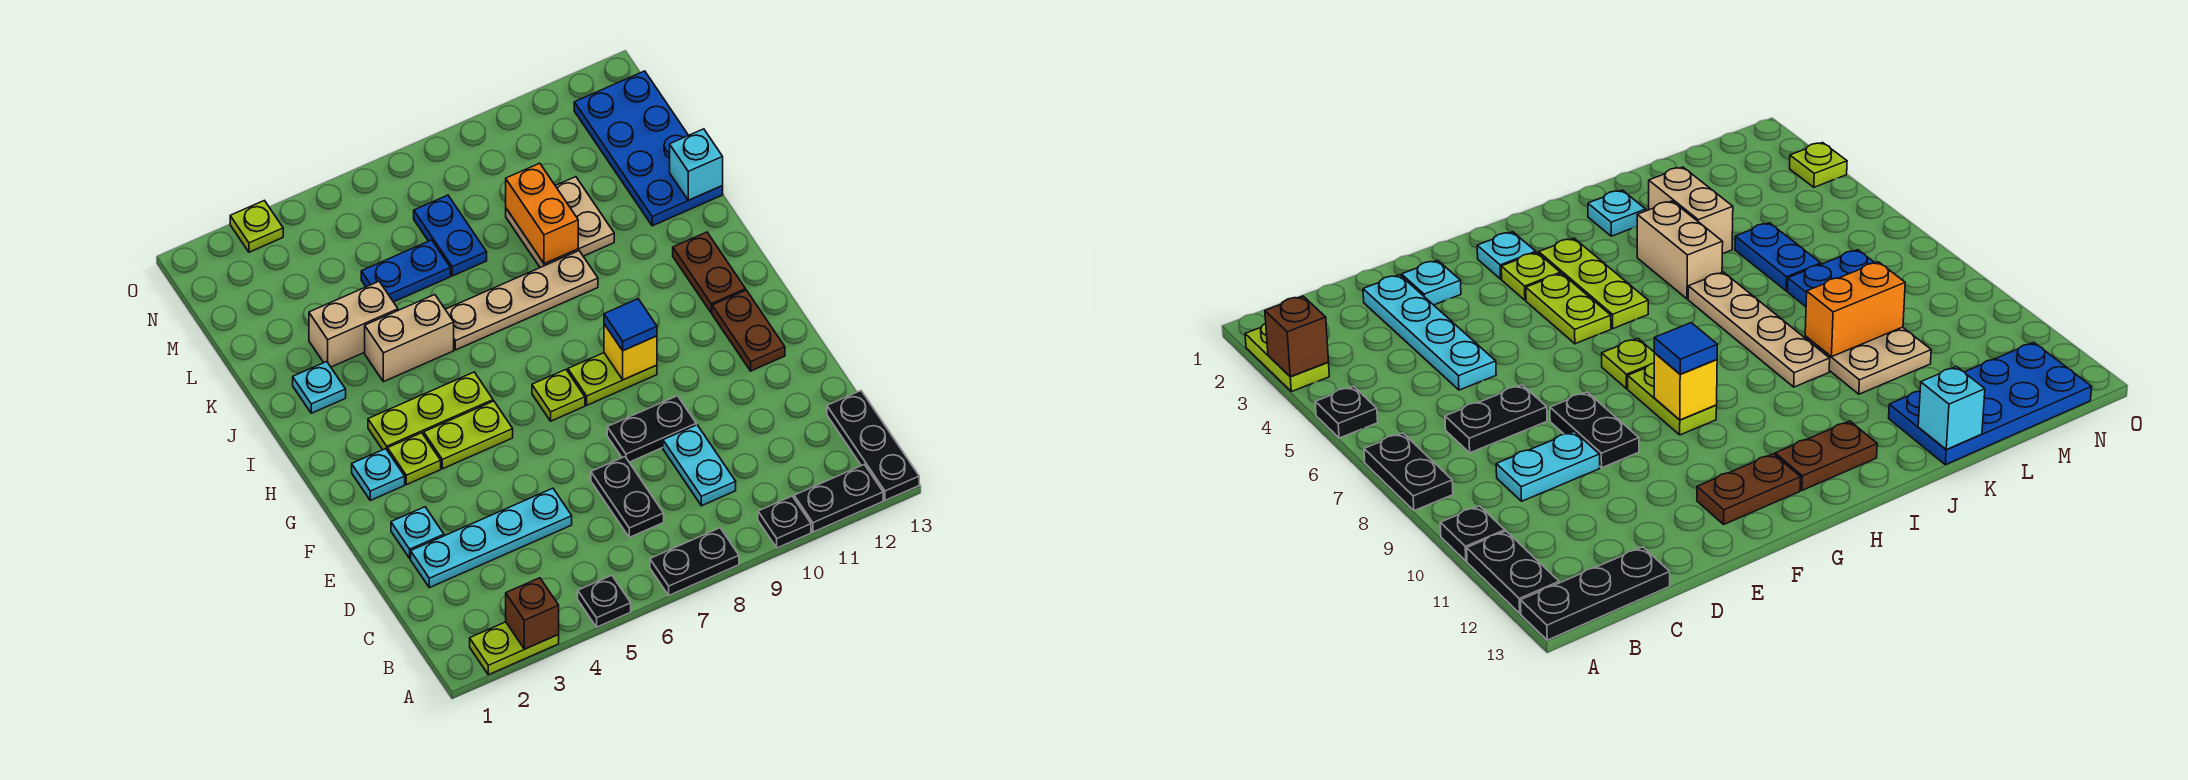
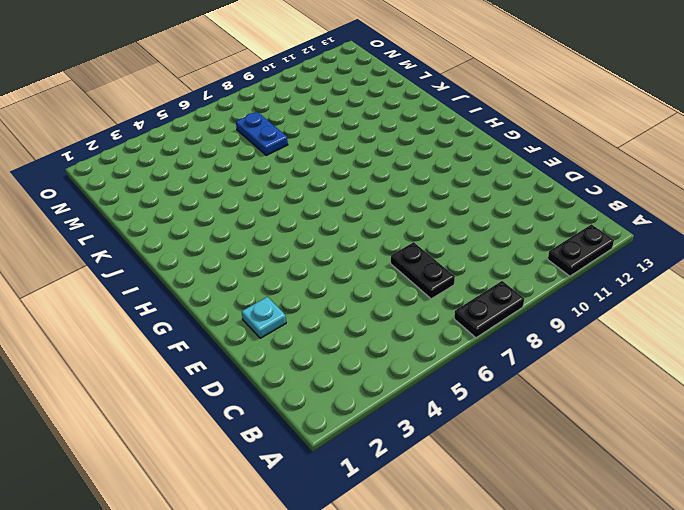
none -> lime 1x2 plate [470,622,559,675]
none -> black 1x1 plate [578,575,631,627]
none -> black 1x1 plate [758,496,811,548]
none -> black 1x3 plate [827,391,919,500]

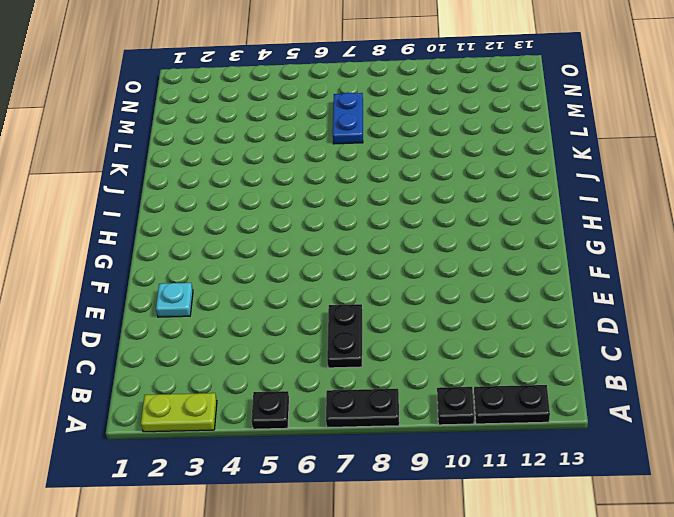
none -> black 1x3 plate [827,391,919,500]
none -> cyan 1x2 plate [663,425,736,506]
none -> cyan 1x4 plate [411,488,572,588]
none -> black 1x2 plate [607,396,696,462]

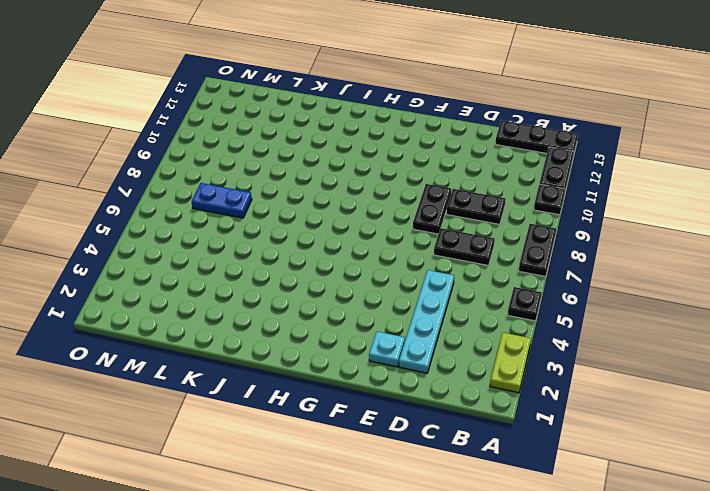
black 1x2 plate [447,189,506,224] -> cyan 1x2 plate [663,425,736,506]
none -> brown 1x2 plate [712,290,785,371]
none -> cyan 1x1 plate [352,449,405,500]
none -> lime 1x1 plate [388,433,441,485]
none -> lime 1x2 plate [424,401,513,469]

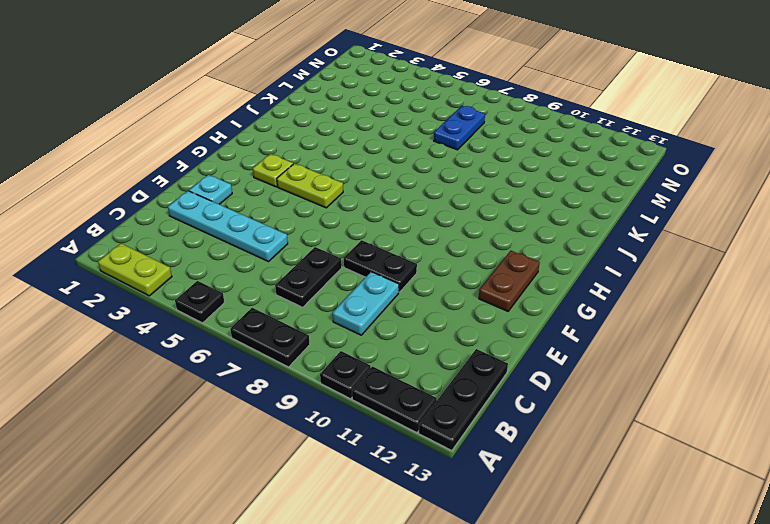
none -> cyan 1x1 plate [352,449,405,500]
none -> lime 1x1 plate [532,370,585,421]
none -> lime 1x2 plate [568,353,657,405]
none -> lime 1x3 plate [368,372,493,451]

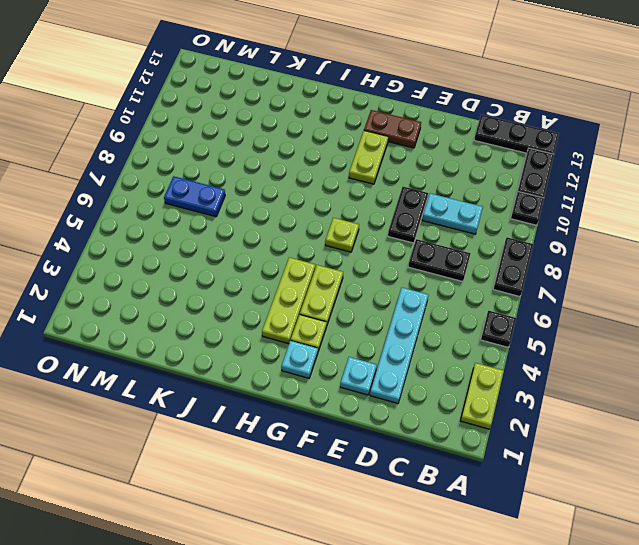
lime 1x2 plate [349,131,388,184] -> lime 1x2 plate moved to [568,353,657,405]
none -> brown 1x2 plate [673,232,746,313]
none -> cyan 1x1 plate [293,362,346,413]
none -> tan 1x2 brick [365,295,454,382]
none -> tan 1x4 plate [445,251,598,350]

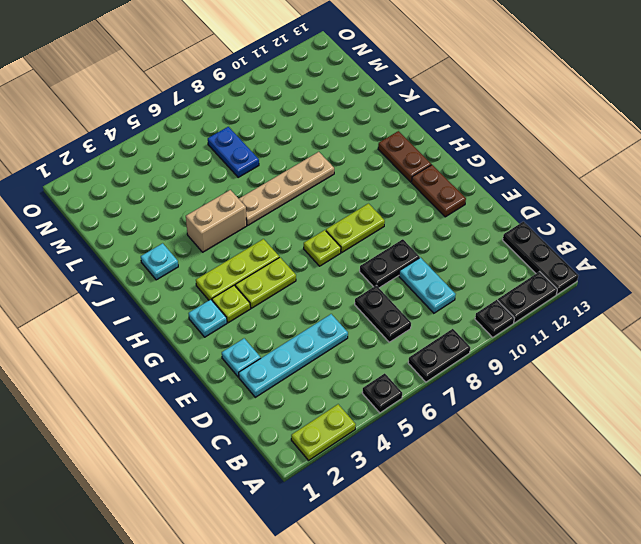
none -> tan 1x2 brick [309,282,398,367]
none -> tan 2x2 plate [506,177,614,267]
none -> blue 2x4 plate [574,71,723,226]
none -> blue 1x2 plate [361,240,450,302]

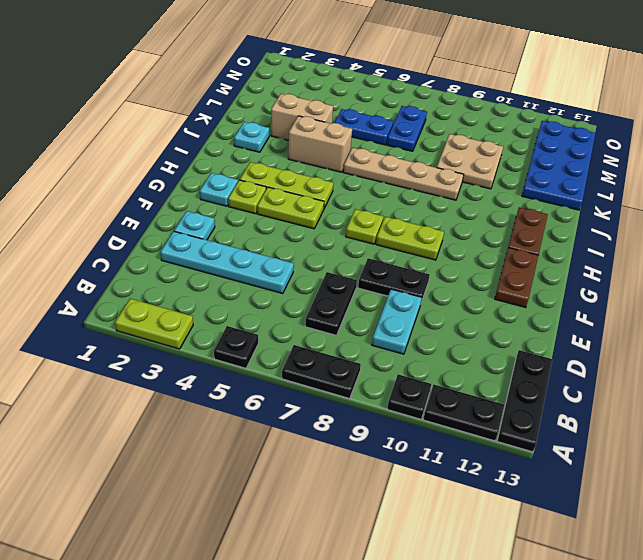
none -> lime 1x1 plate [230,200,283,252]
none -> brown 1x1 brick [506,578,559,649]
none -> yellow 1x1 brick [604,324,657,380]
none -> orange 1x2 brick [506,163,578,264]

